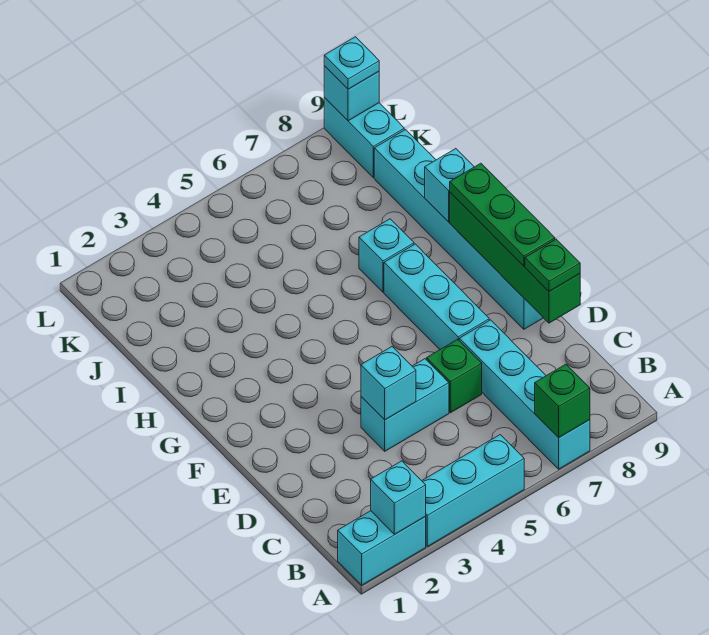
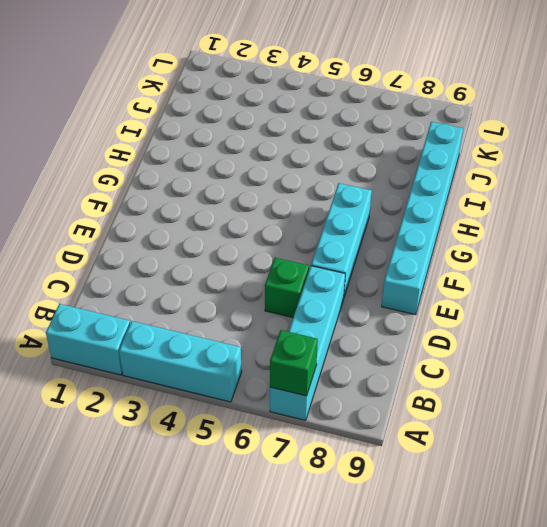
none -> cyan 1x2 brick [361,359,449,451]
none -> cyan 1x1 brick [359,219,414,292]
none -> cyan 1x2 brick [324,97,404,178]

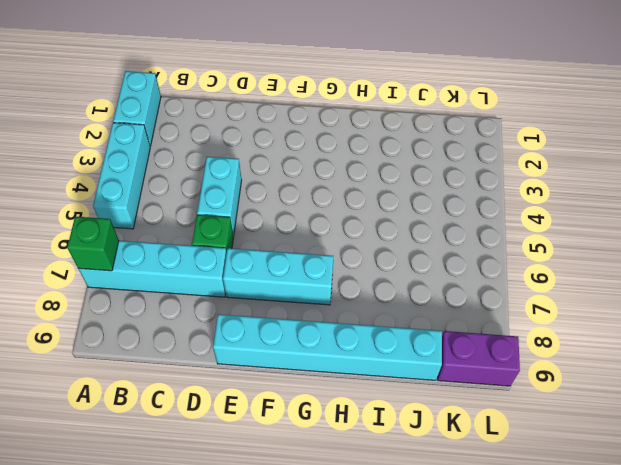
purple 1x2 brick [438,331,520,386] -> cyan 1x2 brick [324,97,404,178]
none -> cyan 1x1 brick [359,219,414,292]
none -> cyan 1x1 brick [371,461,426,534]
none -> cyan 1x1 brick [361,347,416,420]

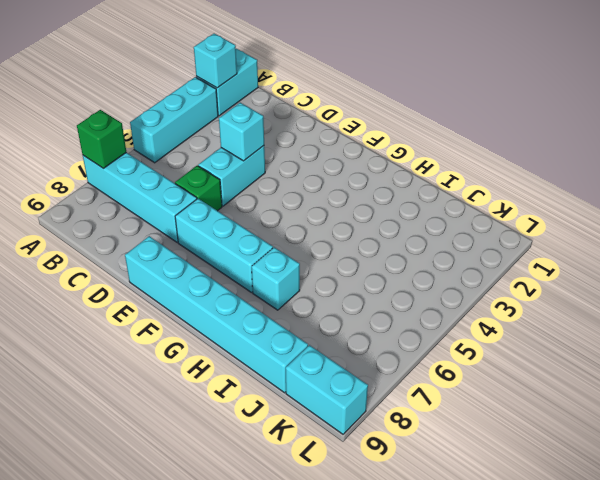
none -> green 1x4 brick [450,193,580,323]
none -> cyan 1x1 brick [425,149,474,222]
none -> cyan 1x1 brick [324,66,379,121]

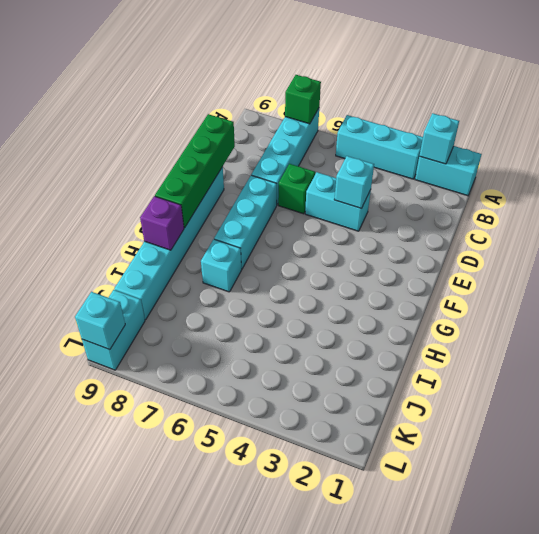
purple 1x1 brick [140,196,184,250] -> cyan 1x1 brick [425,149,474,222]
none -> green 1x1 plate [525,239,580,292]
none -> green 1x3 plate [450,163,555,266]
none -> cyan 1x1 plate [324,37,379,89]

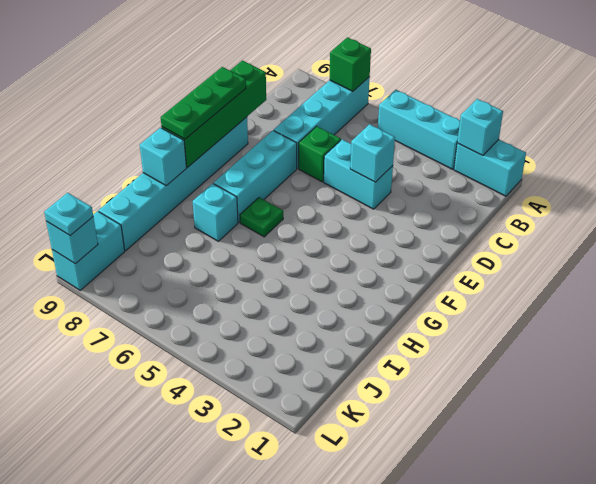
green 1x1 plate [240,197,283,237] -> green 1x1 plate moved to [525,239,580,292]

